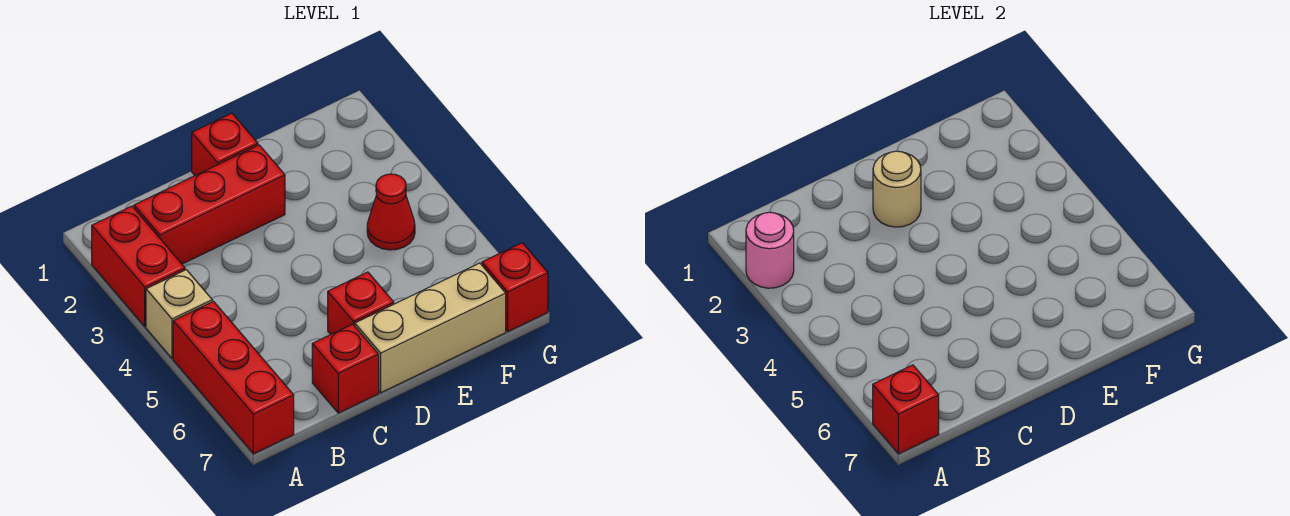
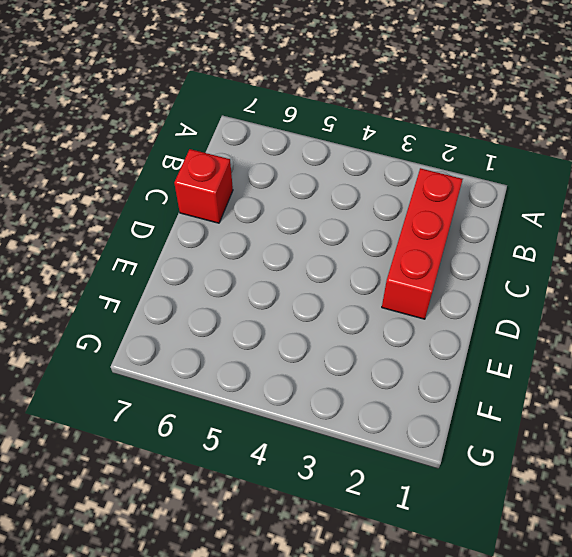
none -> red 1x2 brick [92,206,185,327]
none -> tan 1x1 brick [146,270,212,358]
none -> red 1x3 brick [173,301,294,454]

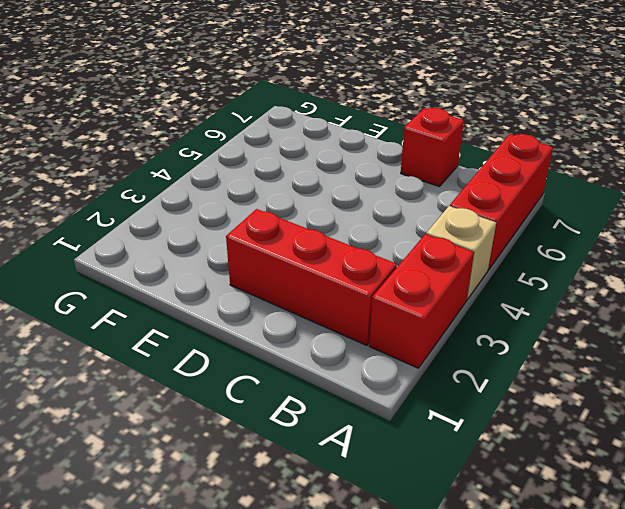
none -> red 1x1 brick [192,113,258,175]
none -> red 1x1 brick [328,272,394,334]
none -> tan 1x3 brick [355,263,506,393]

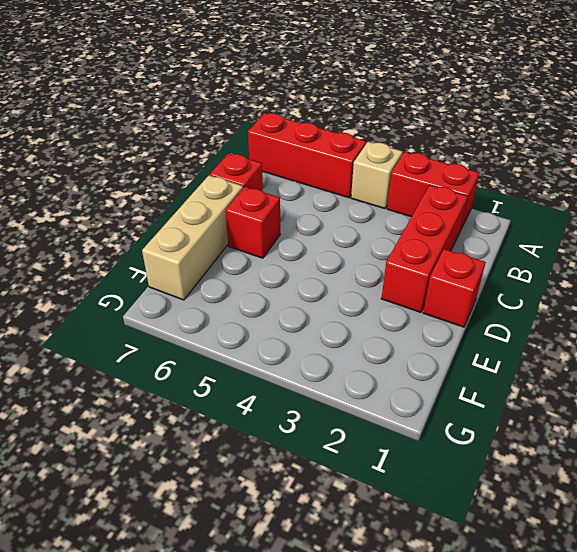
none -> red 1x1 cone [367,174,415,250]
none -> red 1x1 brick [482,243,548,331]
none -> pink 1x1 round brick [746,212,794,288]

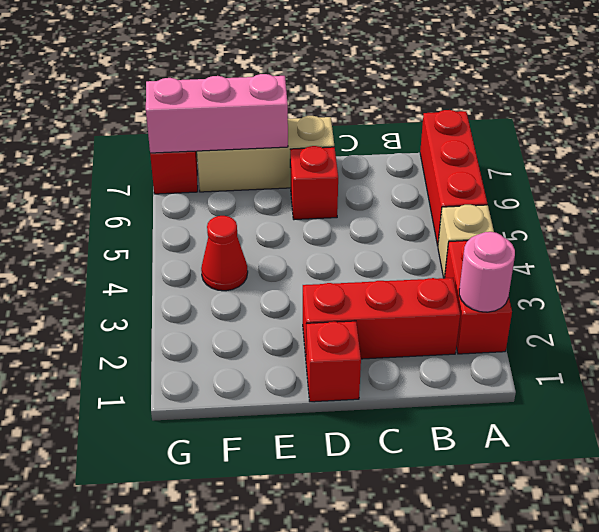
pink 1x3 brick [146,74,288,153] -> none
none -> red 1x1 brick [312,324,379,413]
none -> red 1x1 brick [873,365,939,454]
none -> tan 1x1 round brick [873,151,921,227]

